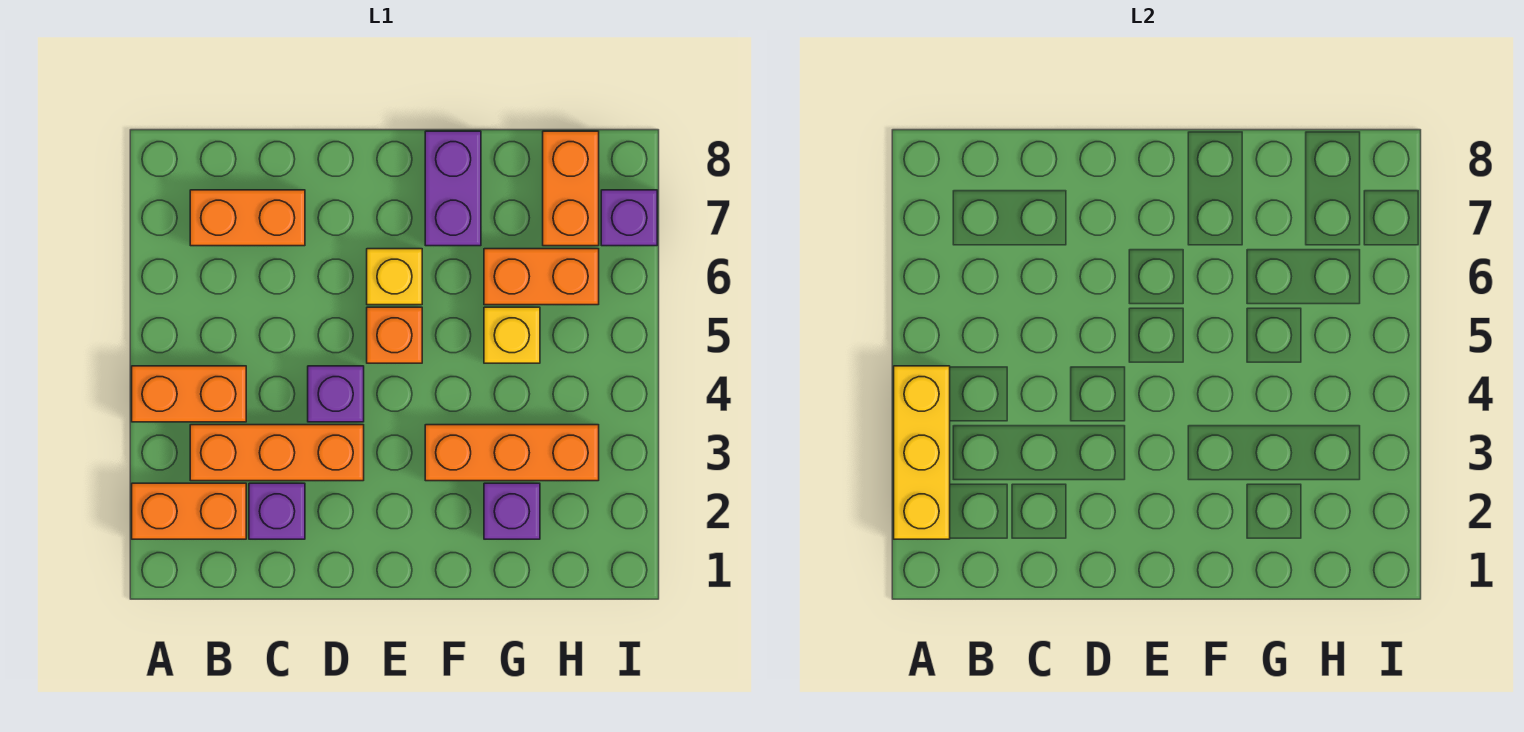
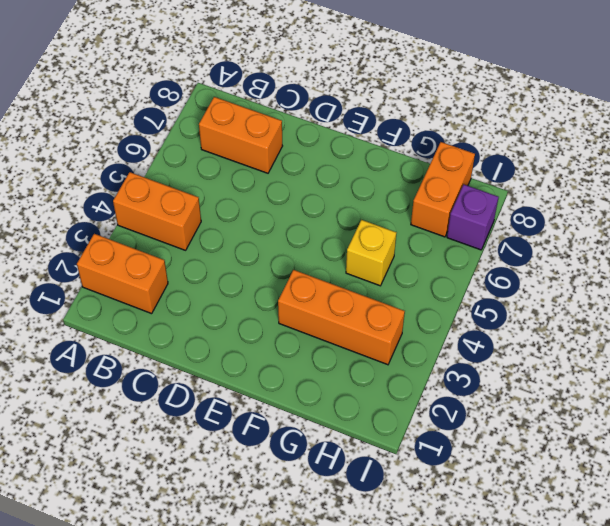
none -> orange 1x3 brick [190,425,364,481]
none -> purple 1x1 brick [249,483,305,539]
none -> purple 1x1 brick [308,366,364,422]

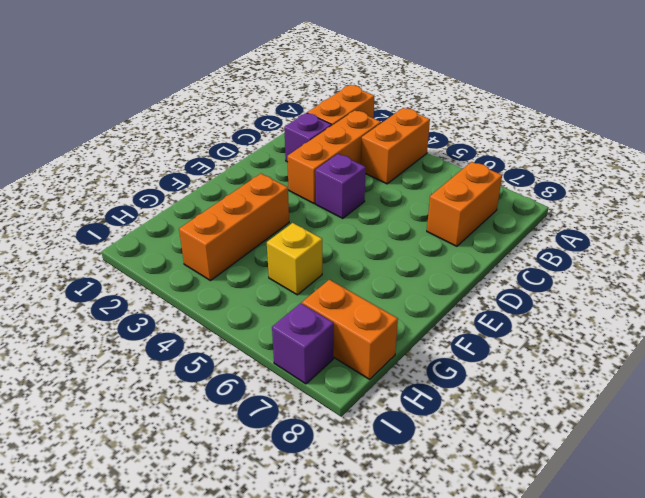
none -> orange 1x1 brick [367,307,422,363]
none -> yellow 1x1 brick [367,249,422,305]
none -> purple 1x2 brick [425,131,481,246]

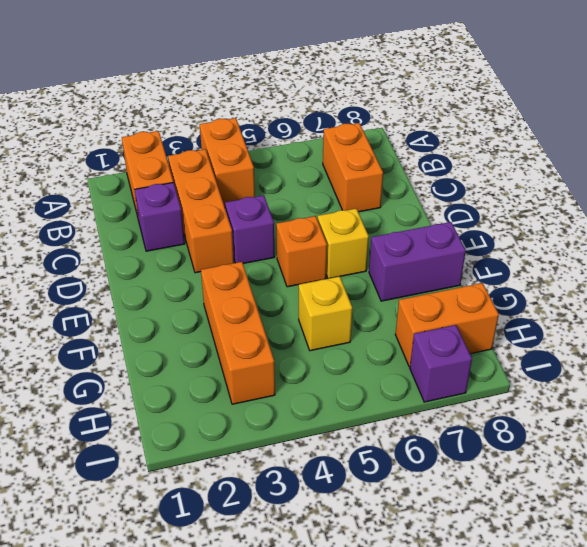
none -> purple 1x1 brick [484,483,540,539]
none -> orange 1x2 brick [484,249,599,305]
none -> yellow 1x3 brick [894,366,950,539]

